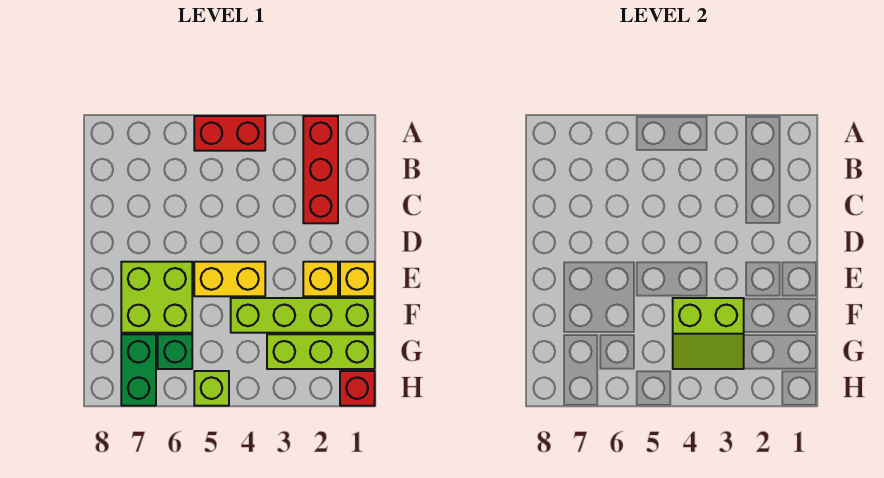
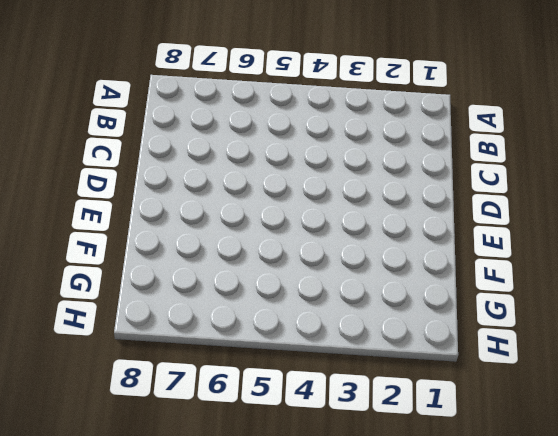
none -> red 1x3 brick [303,116,338,223]
none -> red 1x2 brick [194,116,265,151]
none -> yellow 1x1 brick [340,262,375,296]

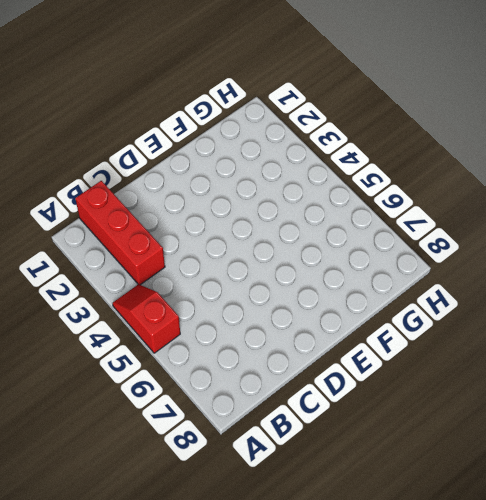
red 1x2 slope [112,284,180,353] -> red 1x2 brick [194,116,265,151]
red 1x3 brick [75,181,165,285] -> red 1x3 brick turned to [303,116,338,223]
none -> yellow 1x1 brick [340,262,375,296]
none -> yellow 1x1 brick [303,262,338,296]
none -> yellow 1x2 brick [194,262,265,296]

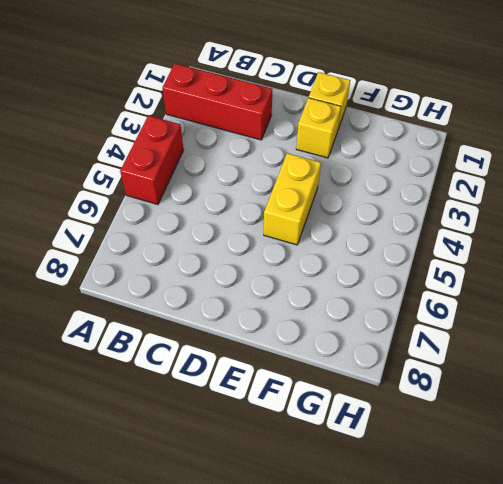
none -> lime 2x2 brick [121,262,192,333]
none -> lime 1x4 brick [231,298,375,333]
none -> lime 1x3 brick [267,334,375,369]

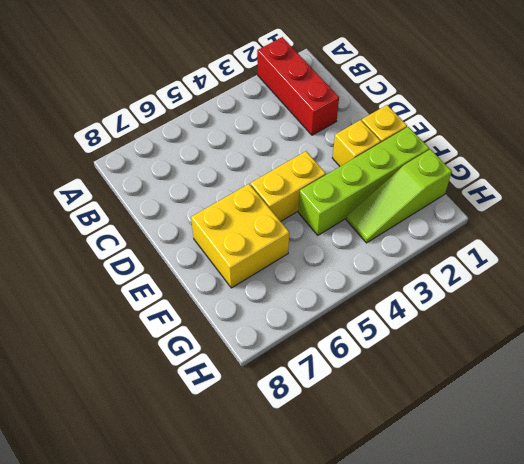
yellow 2x2 brick [191,184,289,288] -> lime 2x2 brick [121,262,192,333]
lime 1x3 slope [346,149,452,243] -> lime 1x3 brick [267,334,375,369]
none -> red 1x2 brick [194,116,265,151]
none -> green 1x1 brick [158,334,192,369]
none -> green 1x2 brick [121,334,156,406]

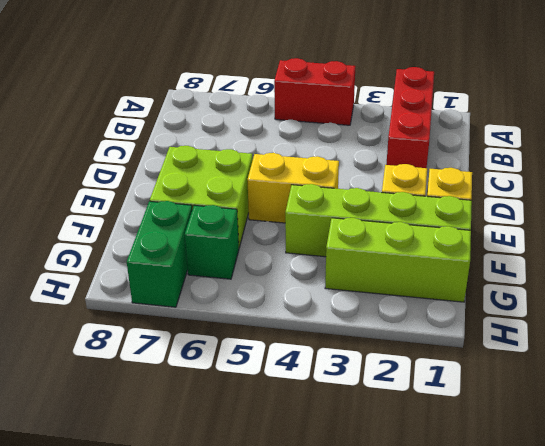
none -> red 1x1 brick [340,371,375,406]
none -> lime 1x1 brick [194,371,229,406]
none -> lime 2x2 slope [673,298,744,369]

